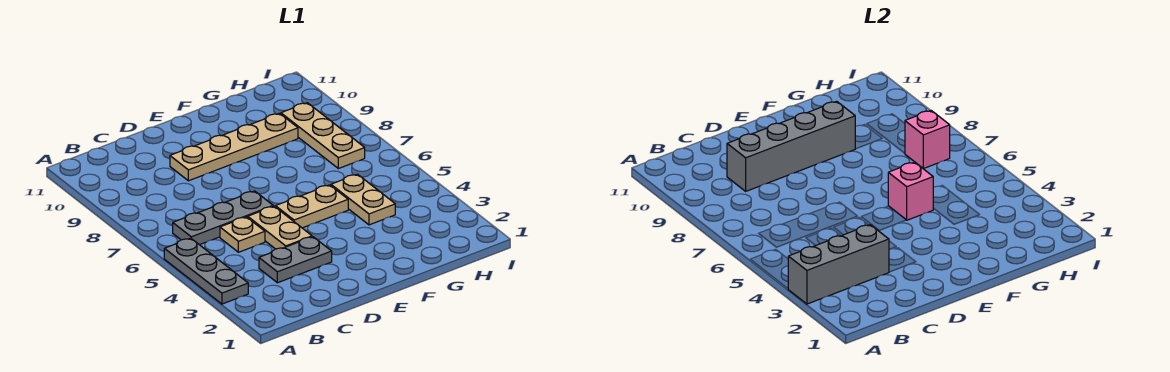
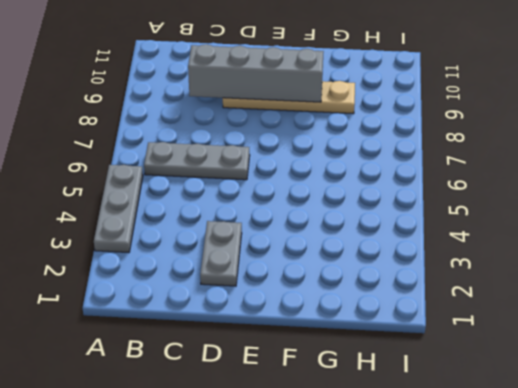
grey 1x2 plate [200,221,242,286] -> grey 1x2 plate turned to [259,237,332,283]
none -> tan 1x1 plate [220,217,265,252]
none -> tan 1x2 plate [248,206,312,249]
none -> tan 1x2 plate [275,185,348,228]

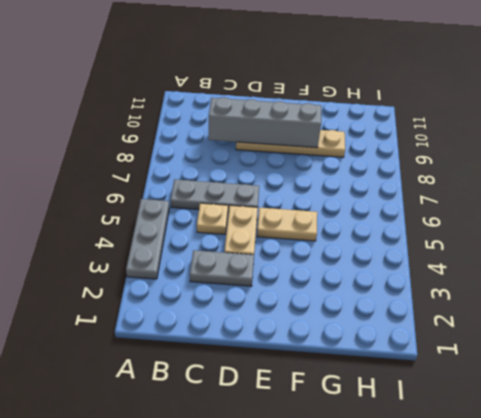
none -> tan 1x2 plate [331,174,395,225]
none -> tan 1x3 plate [281,103,365,169]
none -> grey 1x3 brick [788,225,889,304]

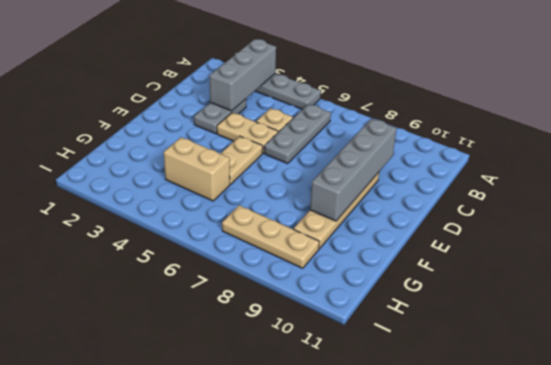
tan 1x2 brick [164,137,230,201] -> tan 1x2 plate [331,174,395,225]
none -> pink 1x1 brick [888,162,933,220]
none -> pink 1x1 brick [905,111,950,169]

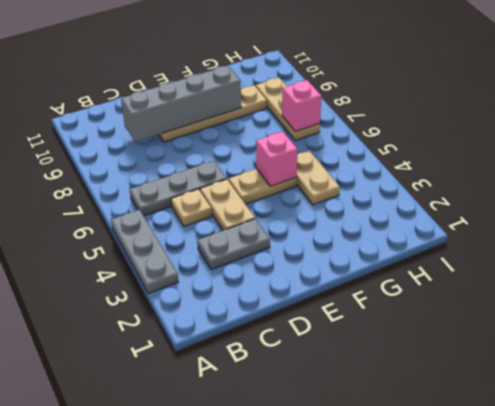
none -> grey 1x3 brick [788,225,889,304]

